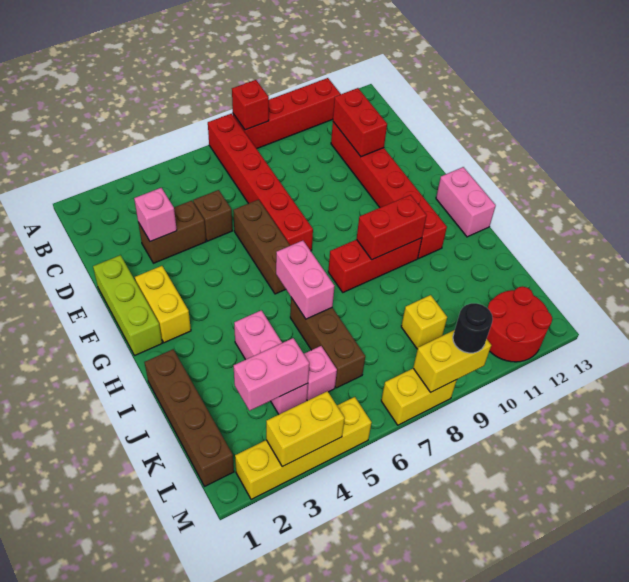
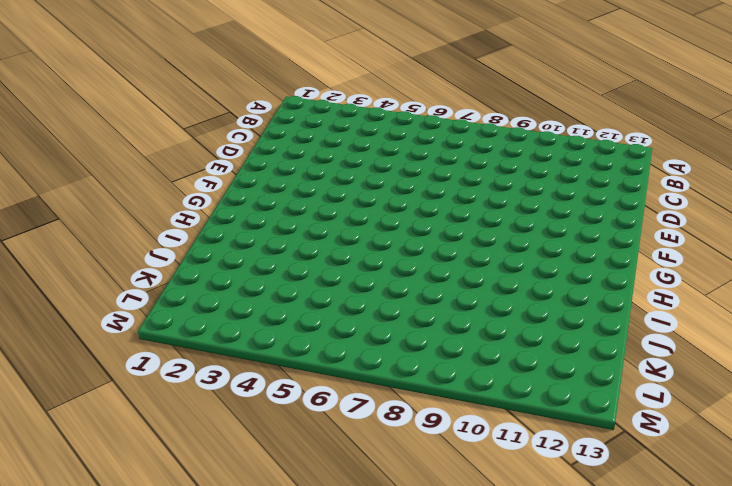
none -> red 1x6 brick [208,114,313,251]
none -> red 1x4 brick [233,78,340,149]
none -> red 1x6 brick [331,122,447,258]

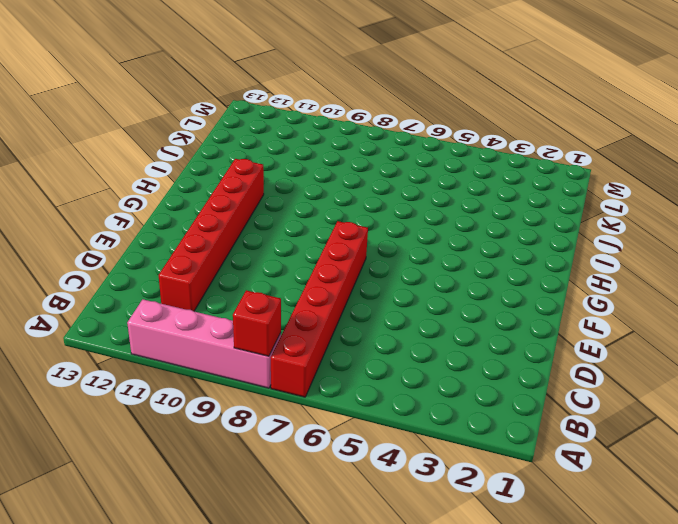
pink 1x4 brick [127,299,281,388] -> red 1x4 brick [233,78,340,149]
none -> brown 1x2 brick [138,201,206,263]
none -> brown 1x1 brick [193,190,232,241]
none -> lime 1x3 brick [93,255,162,355]

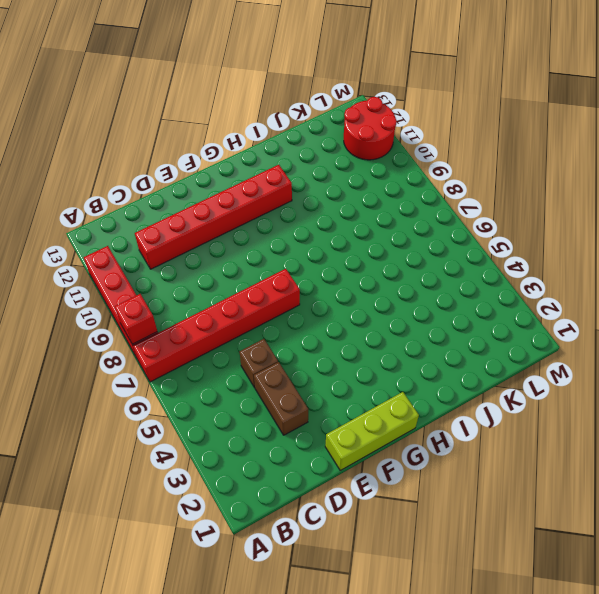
none -> brown 1x3 brick [233,200,290,294]
none -> yellow 1x2 brick [135,266,191,343]
none -> pink 1x2 brick [436,167,496,237]

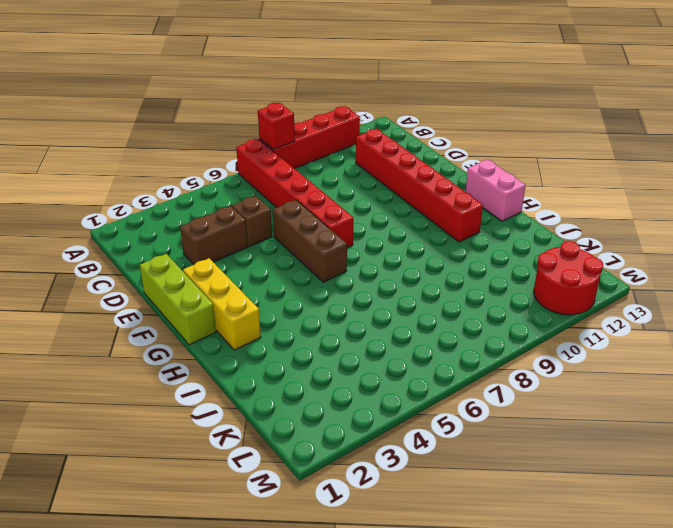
yellow 1x3 brick [183,258,261,350] -> yellow 1x2 brick [135,266,191,343]
none -> red 1x3 brick [328,238,422,292]
none -> brown 1x4 brick [145,349,234,486]
none -> pink 1x3 brick [234,310,308,414]

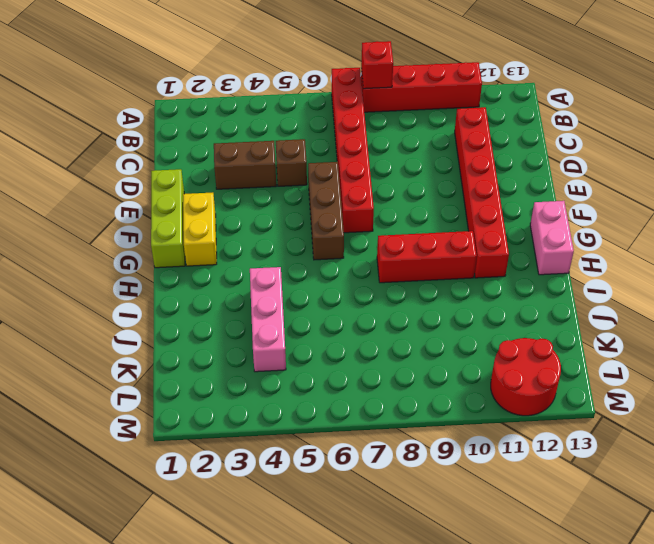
none -> brown 1x4 brick [145,349,234,486]
none -> brown 1x3 brick [290,298,365,388]
none -> pink 1x1 brick [304,346,337,401]

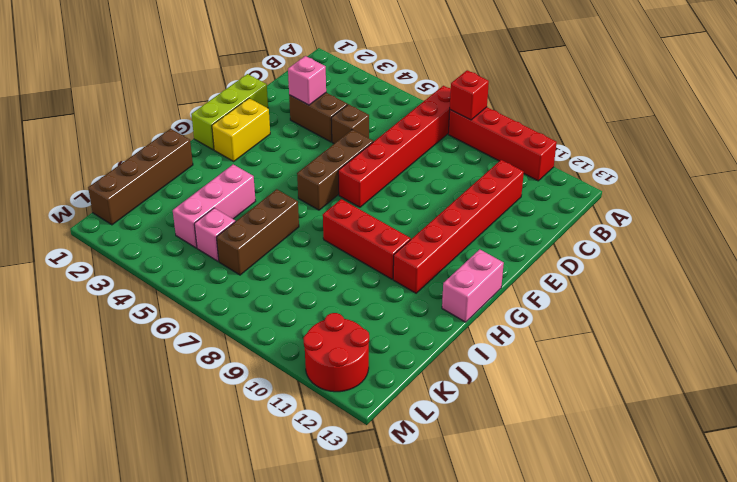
none -> yellow 1x1 brick [401,295,447,349]
none -> yellow 1x4 brick [235,397,372,500]
none -> yellow 1x2 brick [381,369,457,425]

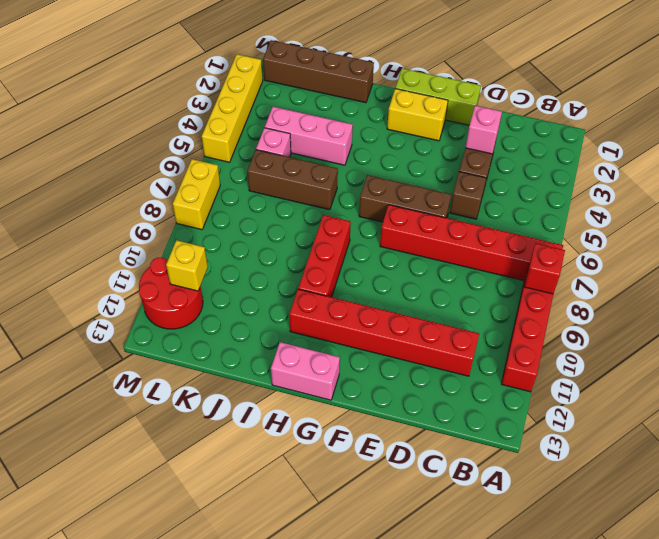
yellow 1x1 brick [166,240,208,291] -> yellow 1x1 brick moved to [401,295,447,349]
none -> red 1x2 brick [333,88,387,157]
none -> pink 1x2 brick [276,241,334,319]
none -> red 1x2 brick [357,195,427,260]

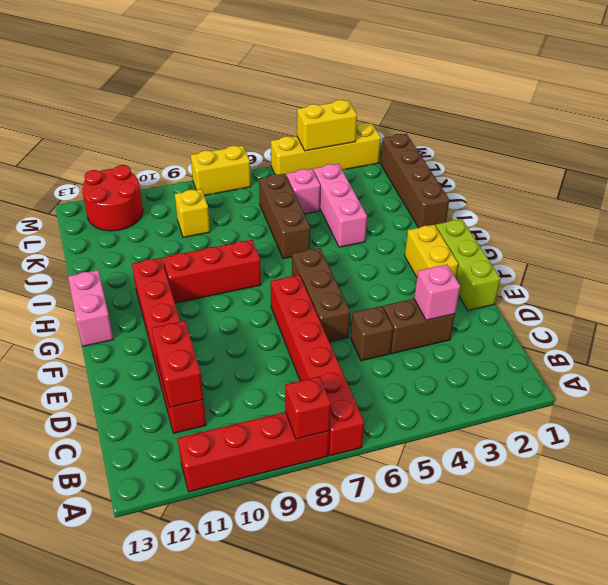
none -> pink 1x2 brick [276,241,334,319]
none -> red 1x2 brick [357,195,427,260]
none -> pink 1x2 brick [234,338,309,411]

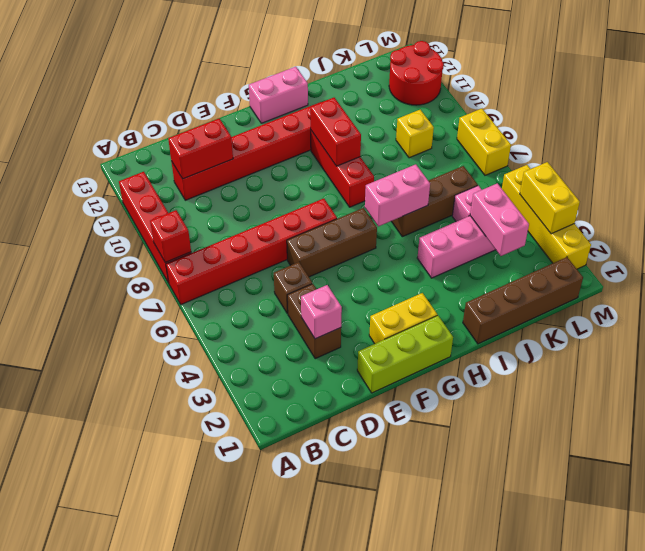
none -> yellow 1x2 brick [413,330,491,392]
none -> black 1x1 round brick [453,303,493,353]

